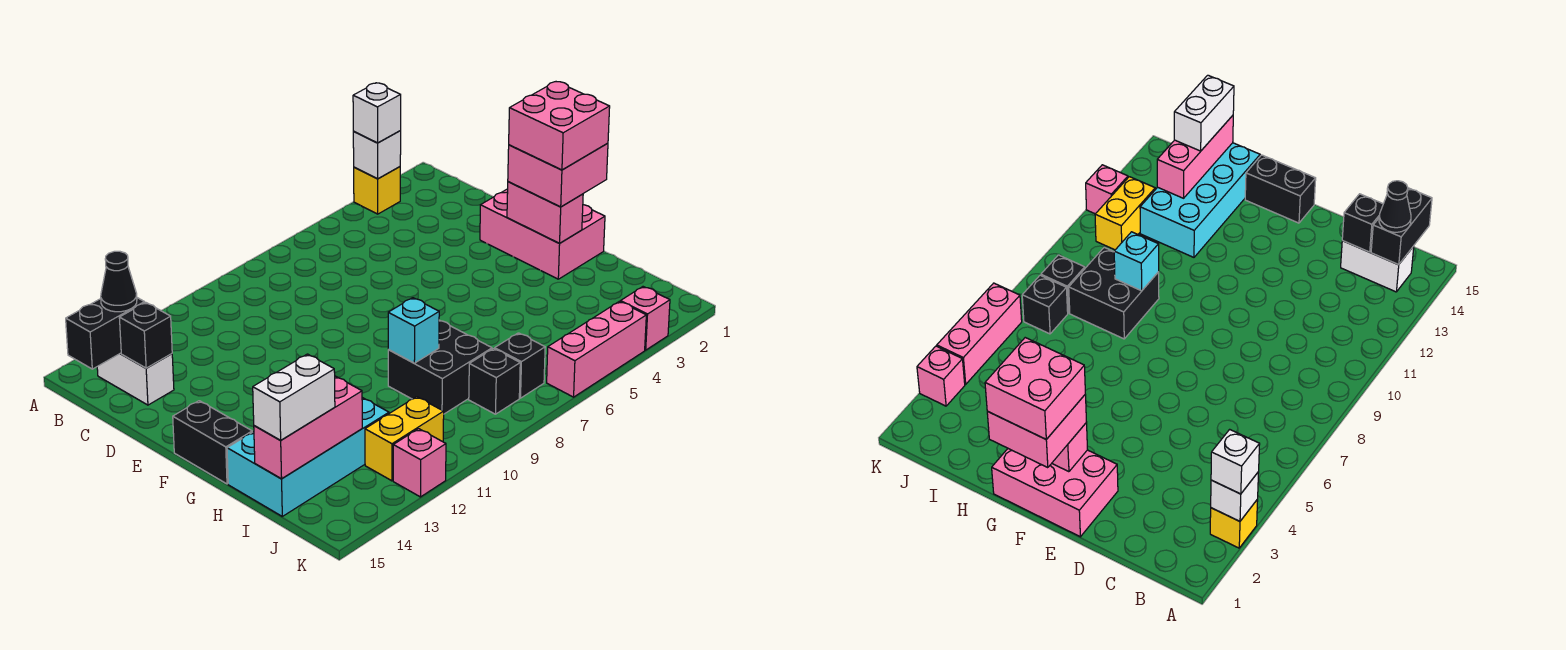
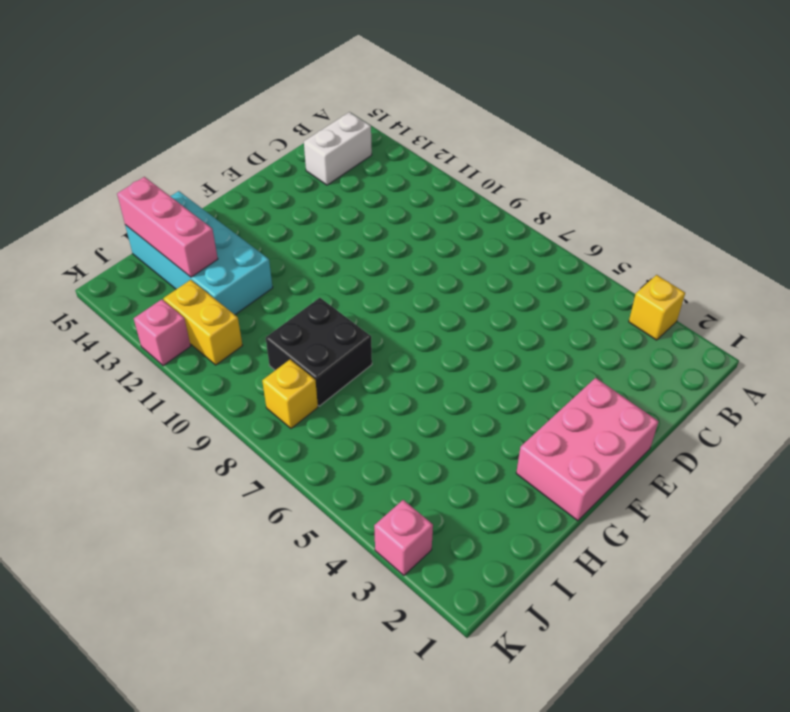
yellow 1x1 brick [262,360,318,428] -> black 1x1 brick [469,349,520,414]
none -> black 1x2 brick [173,401,252,484]
none -> black 1x1 brick [495,333,545,398]
none -> pink 1x3 brick [547,301,646,397]

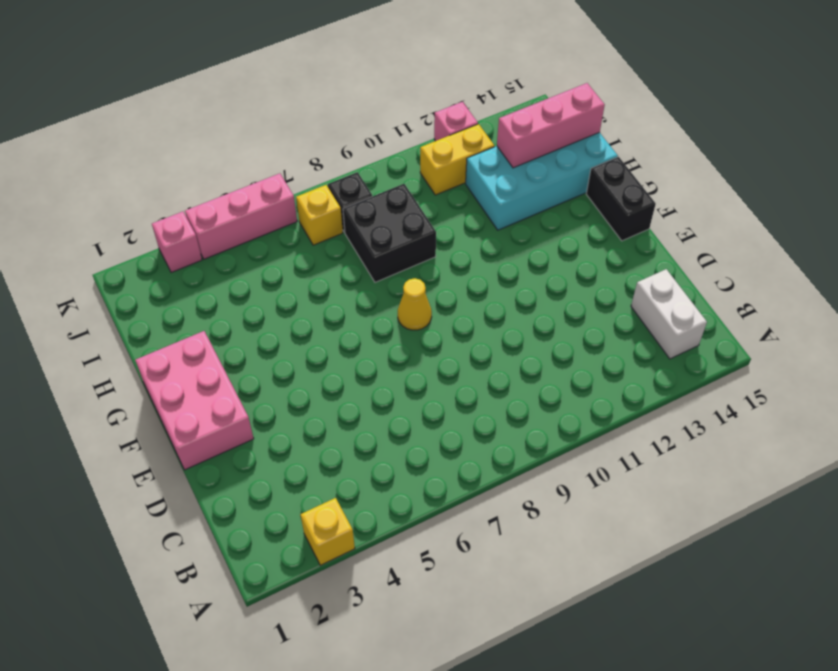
yellow 1x1 cone [398,278,432,330] -> none
yellow 1x1 brick [296,185,343,245] -> black 1x1 brick [495,333,545,398]
none -> white 1x1 brick [353,131,401,179]
none -> black 1x2 brick [66,298,145,369]
none -> black 1x1 brick [119,302,172,368]

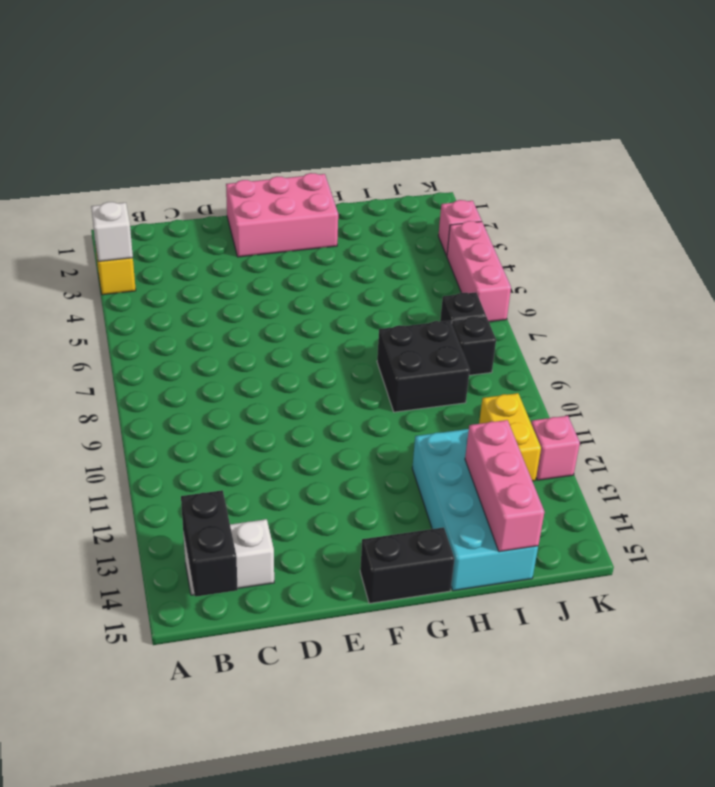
none -> black 1x1 brick [119,302,172,368]
none -> pink 1x2 brick [507,182,583,243]
none -> cyan 1x1 brick [388,298,439,363]

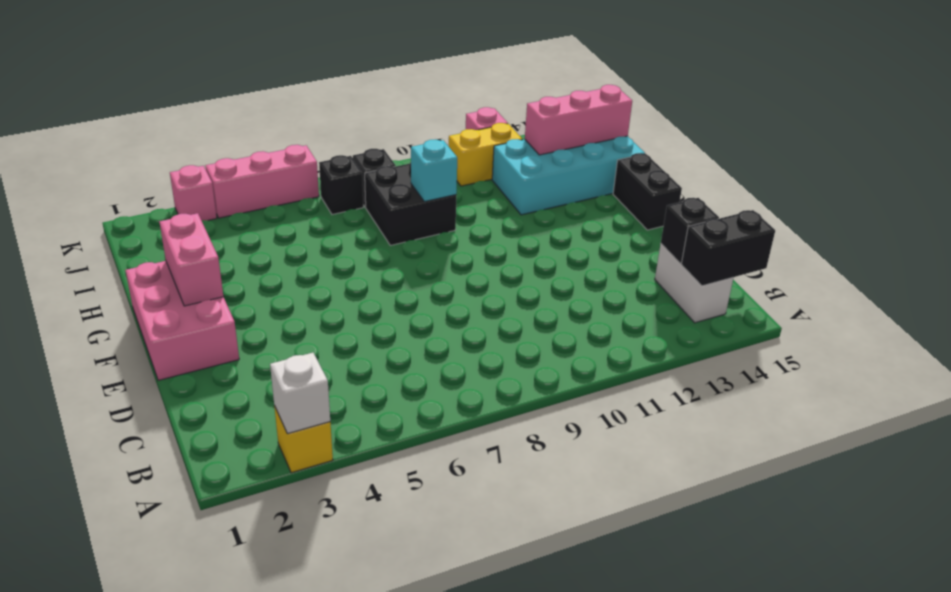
none -> white 1x1 brick [353,83,401,143]
none -> black 1x1 cone [101,251,137,312]
none -> pink 2x2 brick [508,143,608,207]

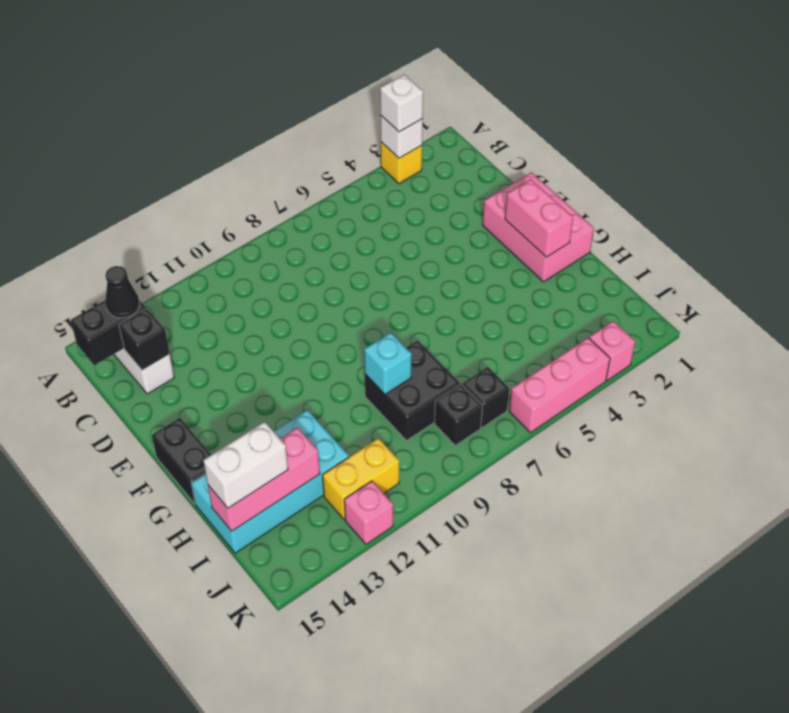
none -> pink 2x2 brick [508,143,608,207]
none -> pink 2x2 brick [509,82,610,170]

